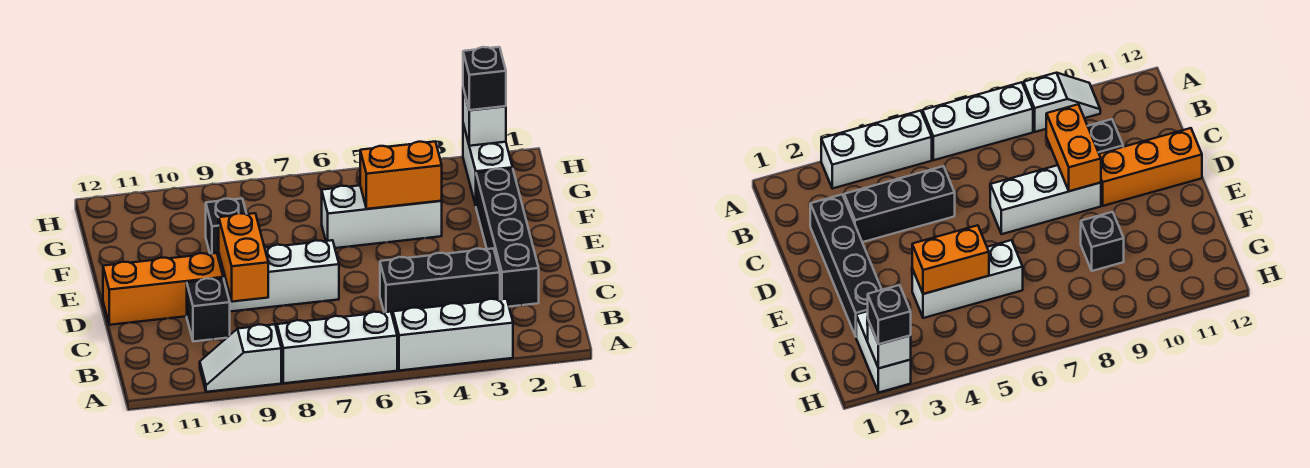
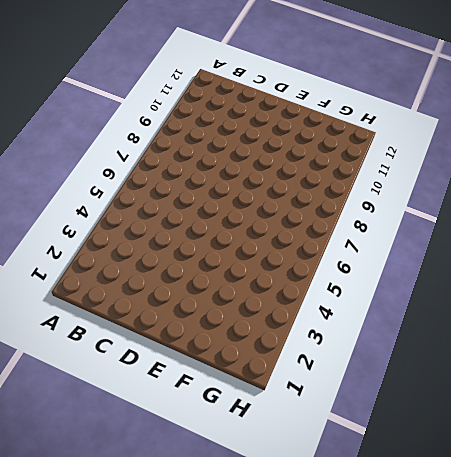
none -> white 1x3 brick [393,299,513,371]
none -> white 1x3 brick [277,312,397,383]
none -> white 1x2 slope [200,324,281,392]

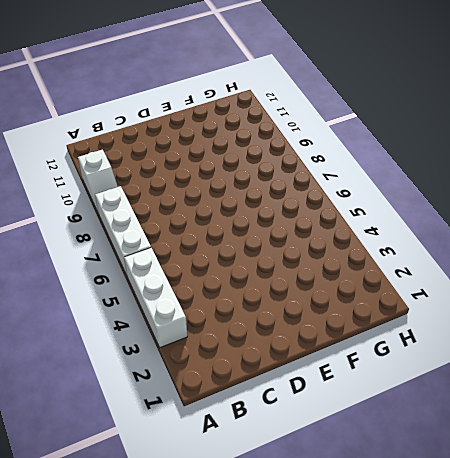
white 1x2 slope [78,150,118,214] -> white 1x2 slope turned to [200,324,281,392]
none -> black 1x4 brick [476,169,539,307]
none -> black 1x3 brick [380,248,500,317]
none -> black 1x1 brick [187,278,230,342]

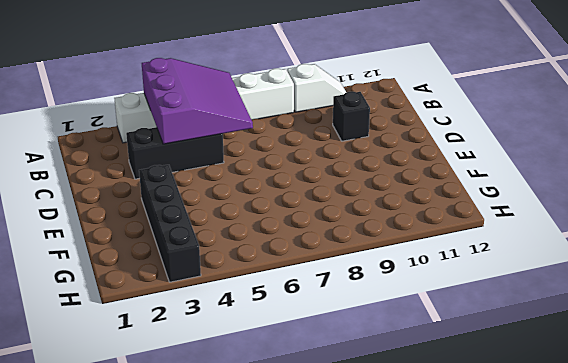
purple 3x3 slope [142,58,253,144] -> none
black 1x4 brick [139,165,201,282] -> black 1x4 brick moved to [476,169,539,307]
none -> white 1x3 brick [219,240,339,311]
none -> orange 1x3 brick [103,253,223,325]
none -> white 1x3 brick [322,185,442,248]

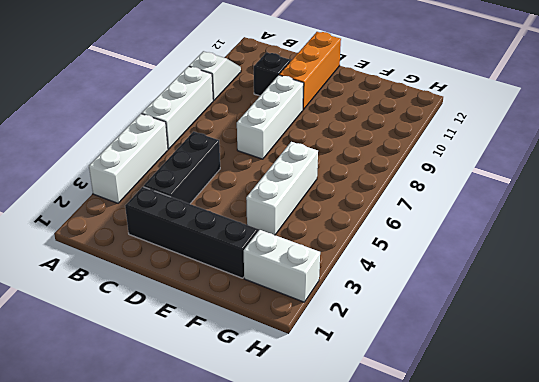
none -> black 1x1 brick [206,199,246,259]
none -> orange 1x2 brick [219,213,268,302]
none -> orange 1x2 brick [360,142,442,209]

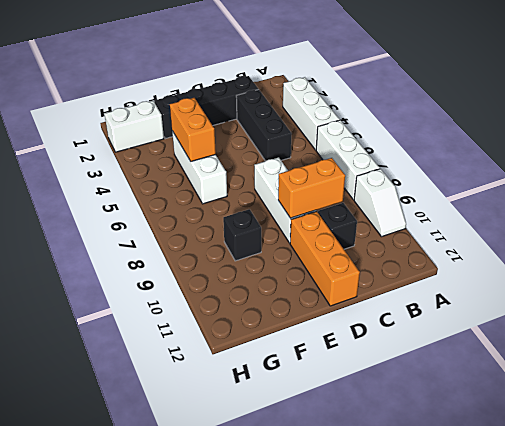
none -> white 1x1 brick [463,88,506,146]
none -> black 1x1 brick [463,47,506,110]

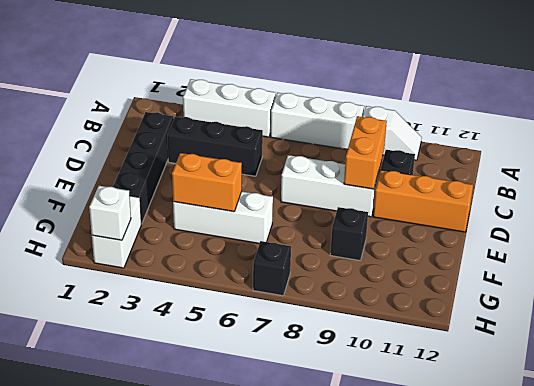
black 1x1 brick [253,241,291,296] -> black 1x1 brick moved to [463,47,506,110]

